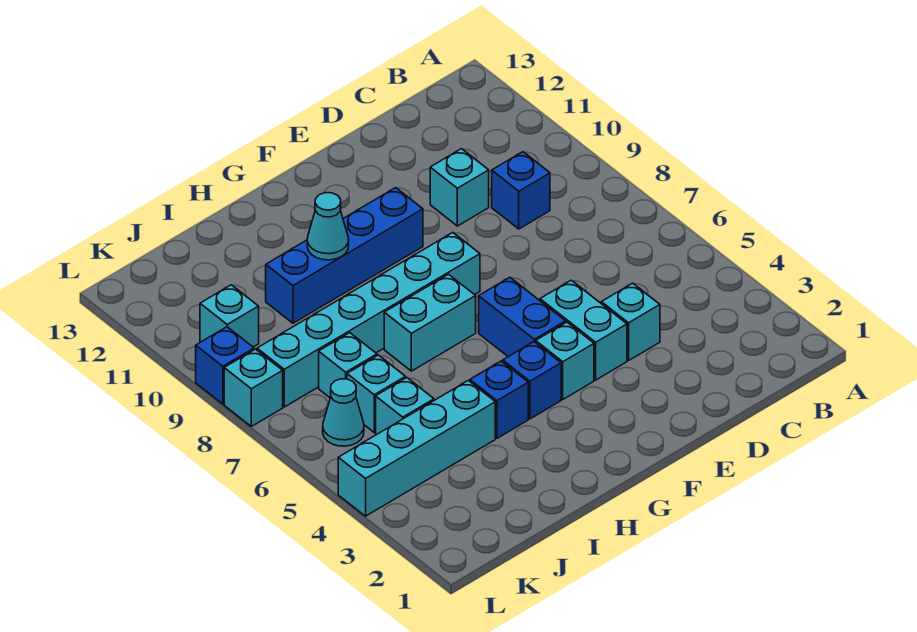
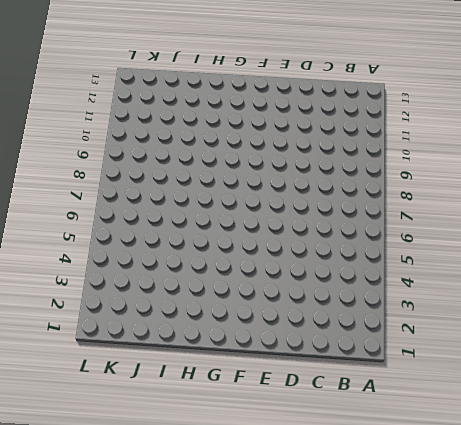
none -> blue 1x1 brick [492,152,550,229]
none -> cyan 1x1 brick [601,283,660,360]
none -> cyan 1x1 brick [430,149,489,226]

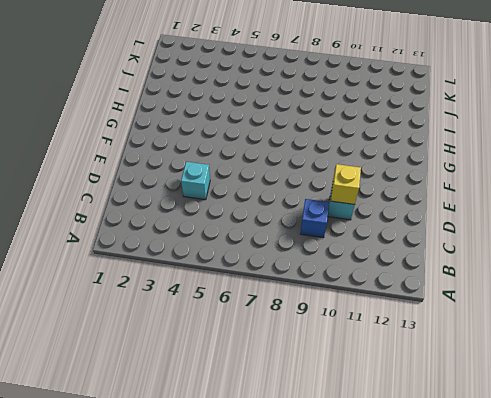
yellow 1x1 brick [331,164,361,204] -> none
none -> cyan 1x2 brick [540,280,627,380]
none -> cyan 1x1 brick [536,322,594,399]
none -> blue 1x2 brick [479,277,566,357]

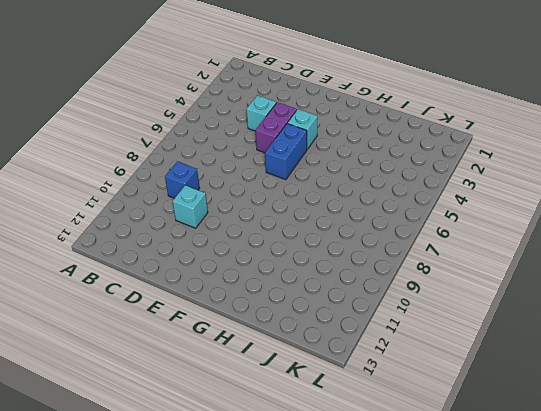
purple 1x2 brick [256,102,297,153] -> cyan 1x2 brick [540,280,627,380]
none -> cyan 1x6 brick [257,233,480,407]
none -> blue 1x4 brick [266,188,423,323]
none -> blue 1x1 brick [503,342,561,419]

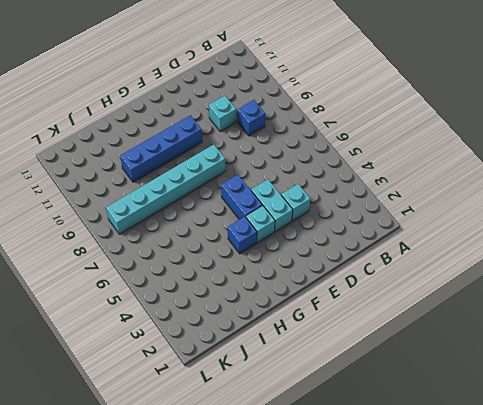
none -> cyan 1x2 brick [384,274,476,371]
none -> blue 1x1 brick [470,361,528,438]
none -> cyan 1x4 brick [338,381,495,516]

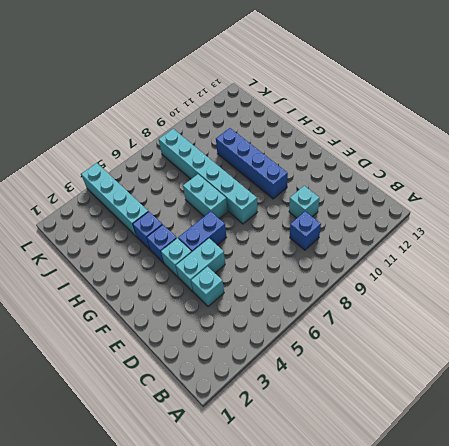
none -> cyan 1x1 brick [376,378,434,434]
none -> cyan 1x1 brick [347,355,406,432]
none -> cyan 1x1 brick [319,333,377,398]

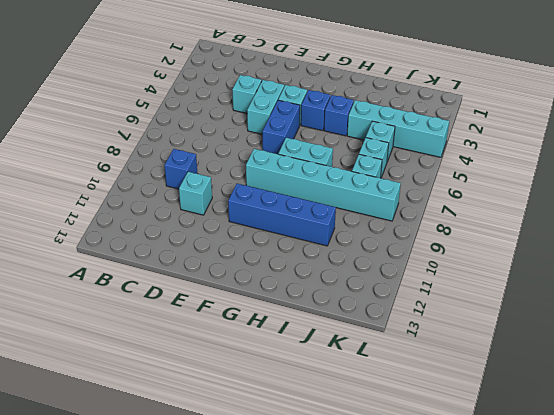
none -> cyan 1x1 cone [323,379,364,446]
none -> cyan 1x1 brick [200,285,259,347]
none -> cyan 1x1 brick [224,349,283,426]

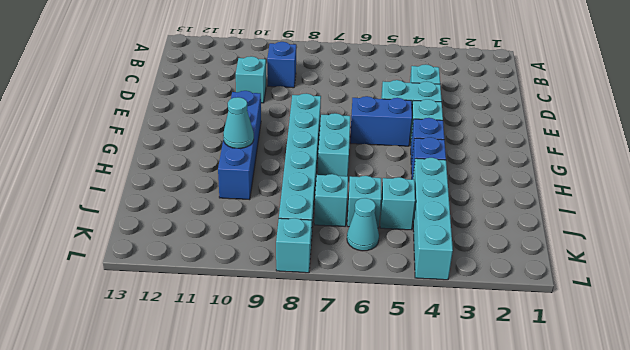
none -> cyan 1x1 brick [200,285,259,347]
none -> blue 1x1 brick [196,327,254,404]

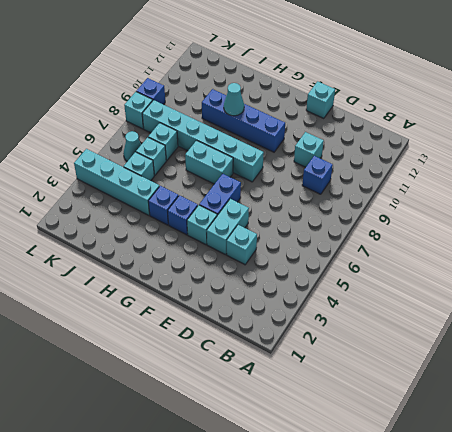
cyan 1x1 brick [306,81,335,119] -> cyan 1x1 brick moved to [200,285,259,347]

